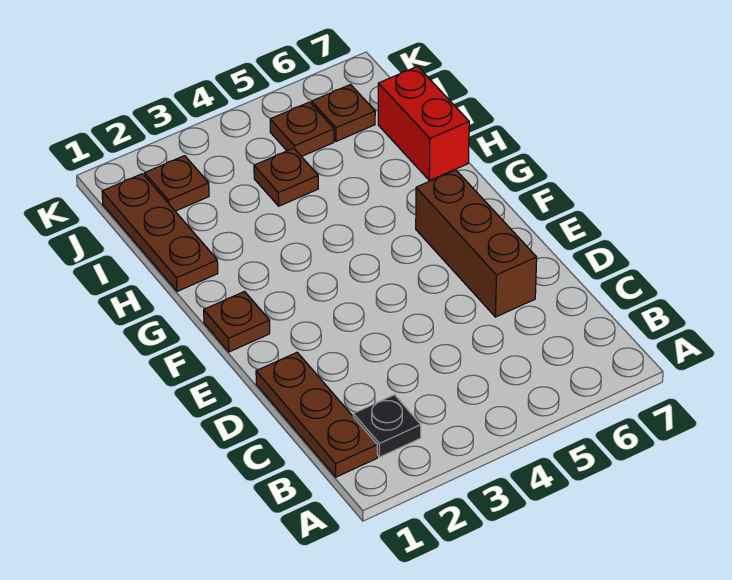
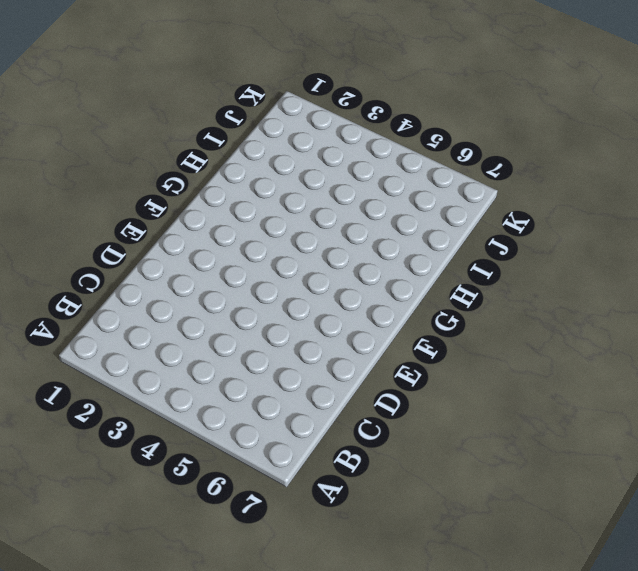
none -> brown 1x3 plate [256,352,377,477]
none -> black 1x1 plate [353,395,421,457]

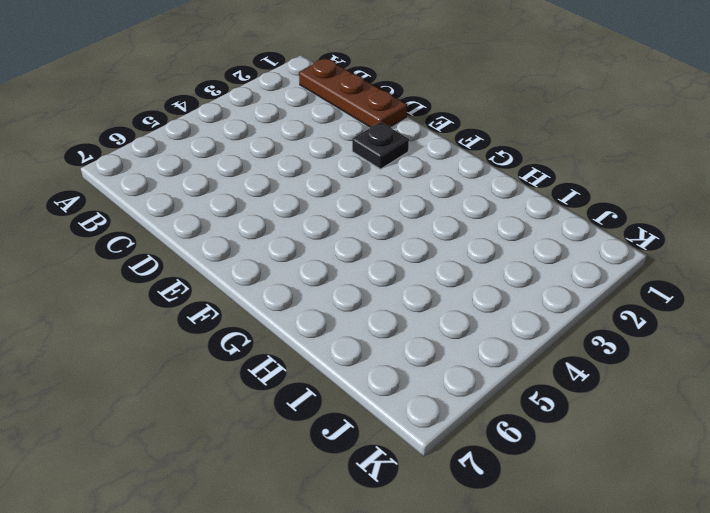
black 1x1 plate [352,122,409,169] -> black 1x1 plate moved to [353,395,421,457]
none -> brown 1x3 brick [416,170,537,317]
none -> brown 1x1 plate [204,292,270,352]

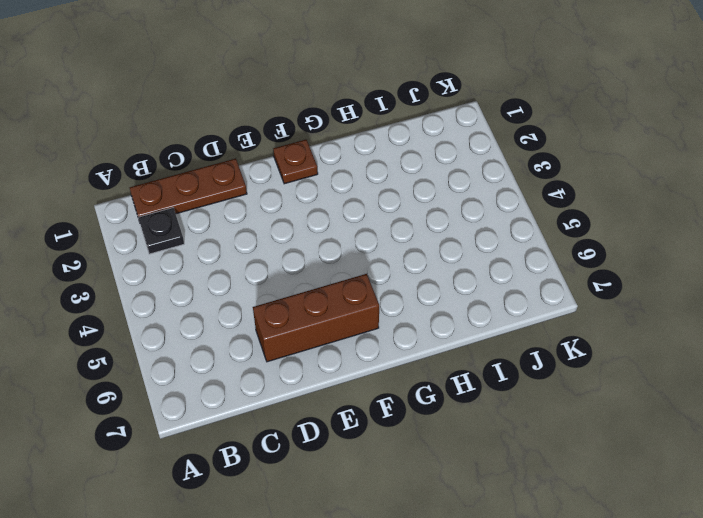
none -> brown 1x3 plate [102,174,218,291]
none -> red 1x2 brick [378,66,469,181]

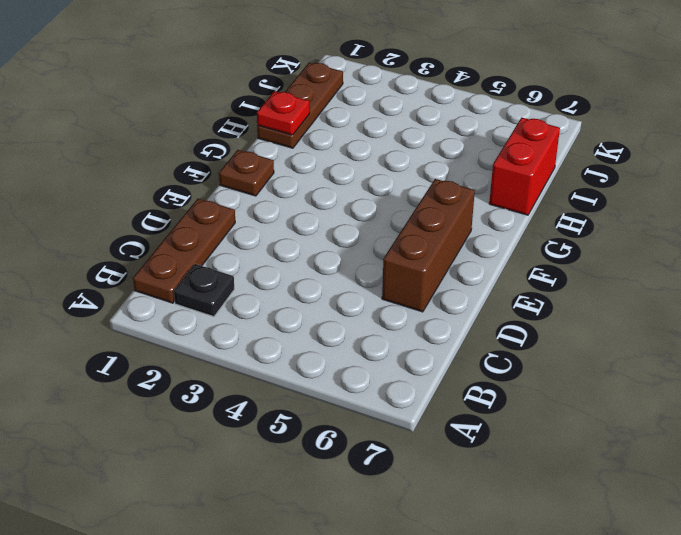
red 1x1 plate [257,91,310,135] -> none
none -> brown 1x1 plate [254,148,318,206]
none -> brown 1x1 plate [145,156,209,211]

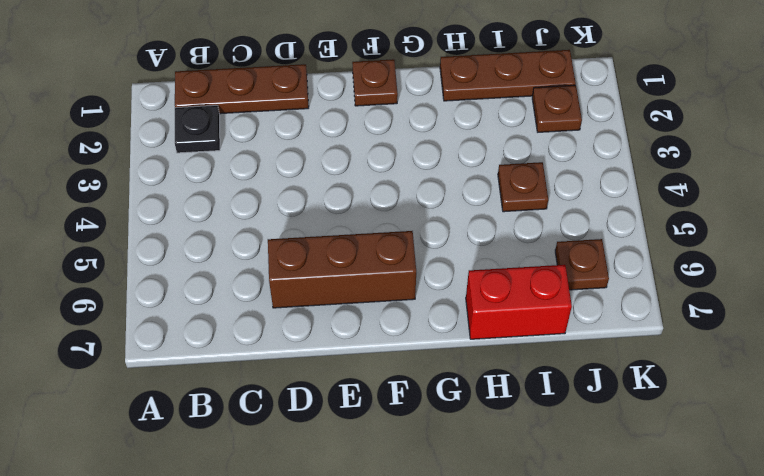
none -> brown 1x1 plate [270,102,334,157]

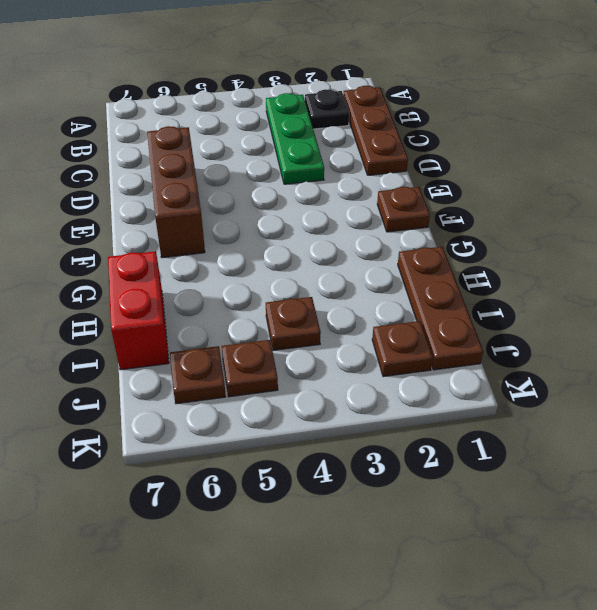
green 1x3 plate [266,93,324,184] -> none

